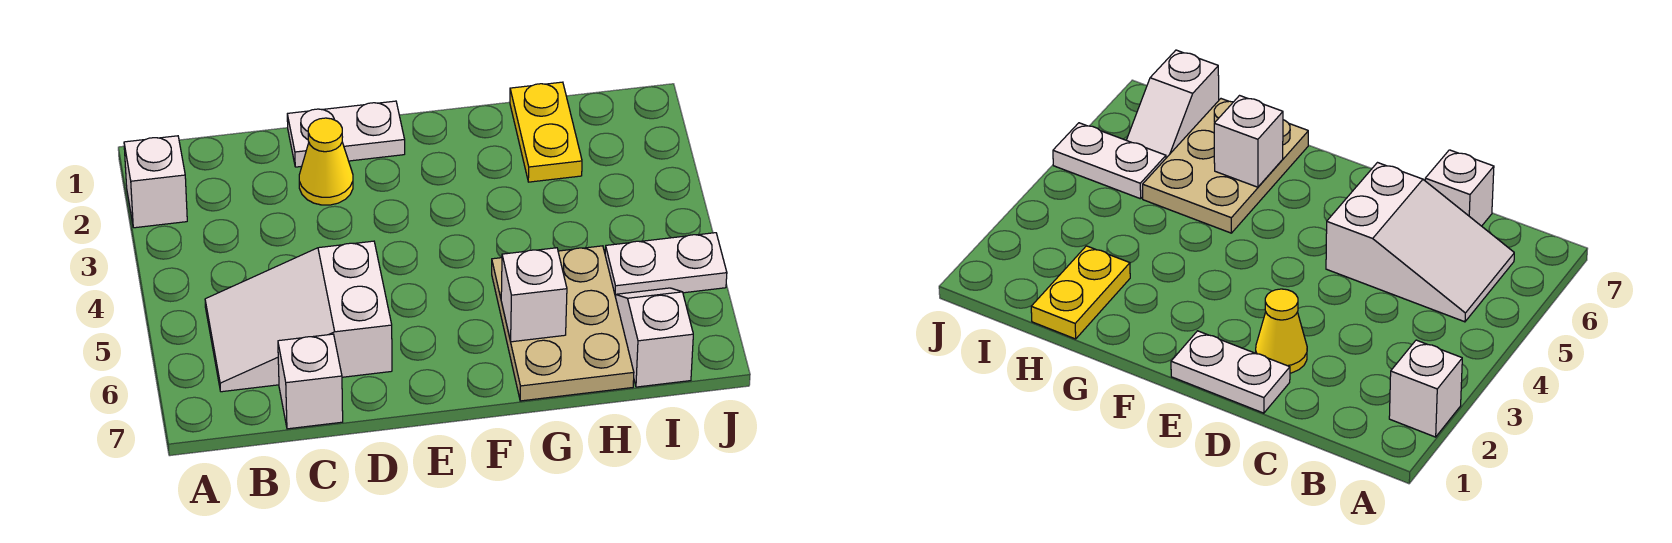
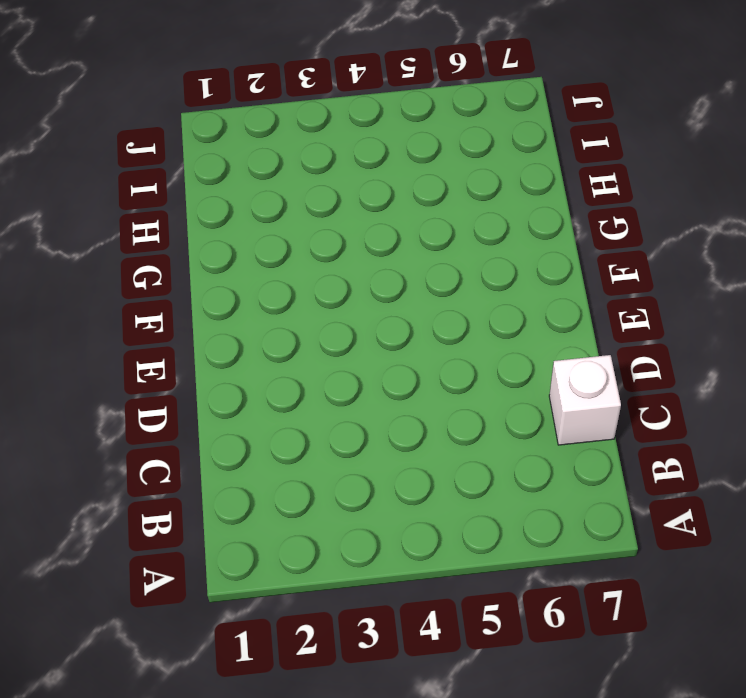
none -> white 1x1 brick [124,136,187,228]
none -> white 2x3 slope [205,241,392,392]

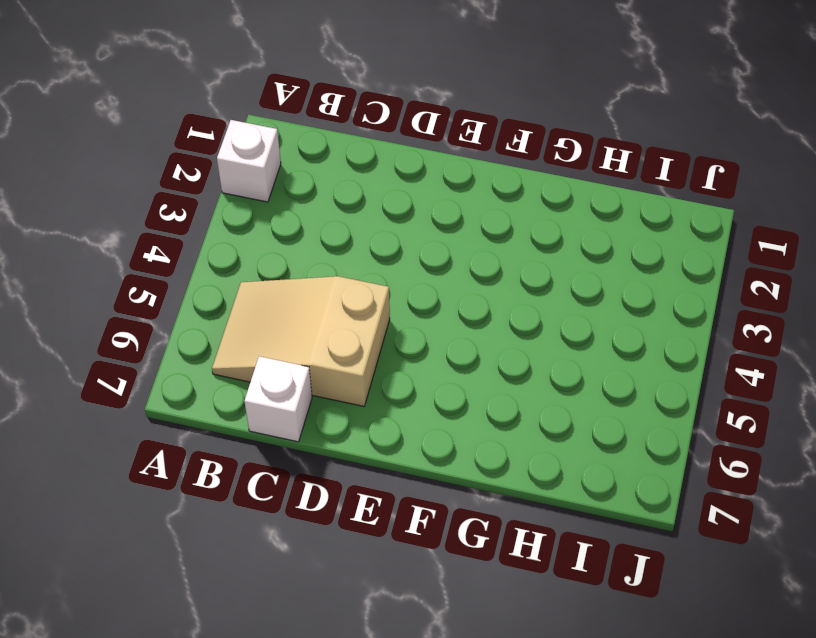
tan 2x3 slope [212,276,390,406] -> white 2x3 slope [205,241,392,392]
none -> white 1x2 plate [287,101,405,167]
none -> yellow 1x1 cone [299,118,353,205]

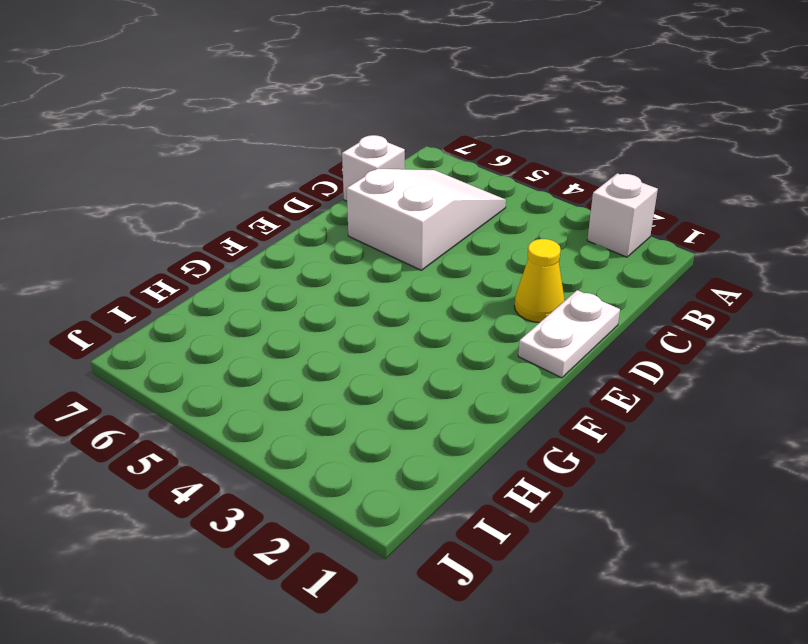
none -> tan 2x3 plate [492,246,634,401]
none -> yellow 1x2 plate [510,82,582,182]

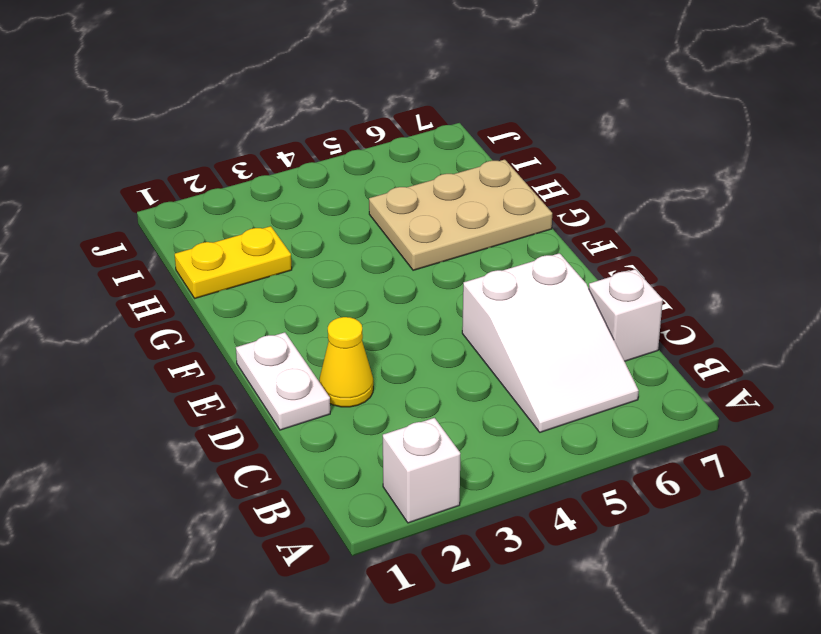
none -> white 1x2 plate [605,233,727,297]
none -> white 1x2 slope [616,288,693,387]

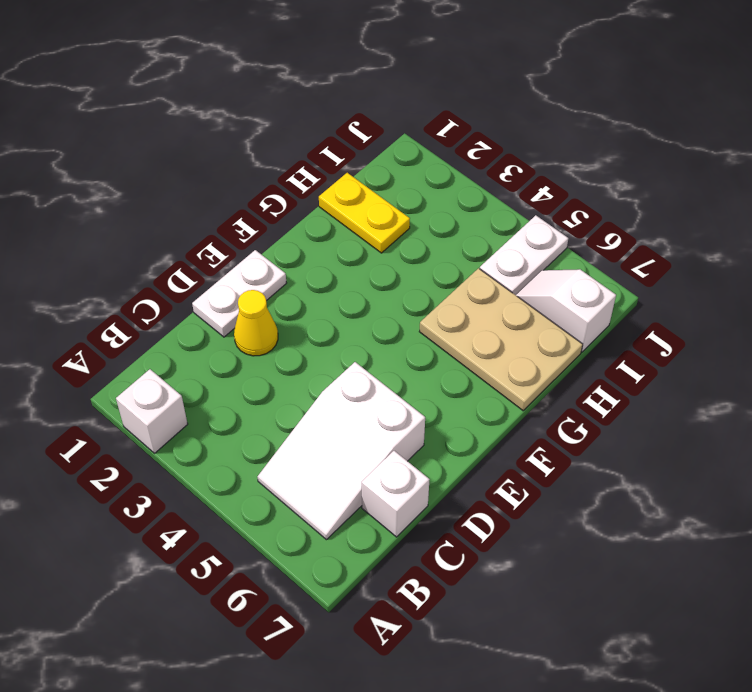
none -> white 1x1 brick [501,248,567,342]

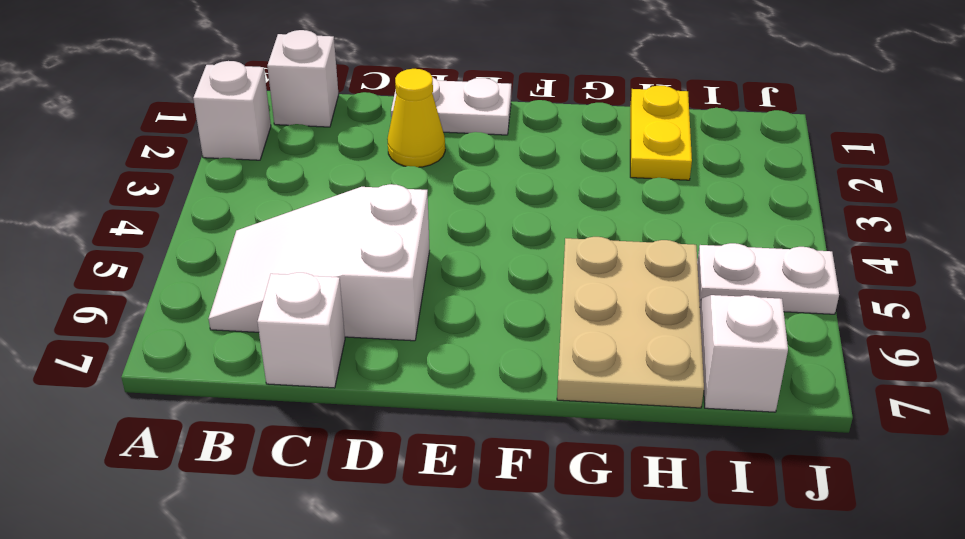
white 1x1 brick [267,30,339,127] -> white 1x1 brick moved to [501,248,567,342]

